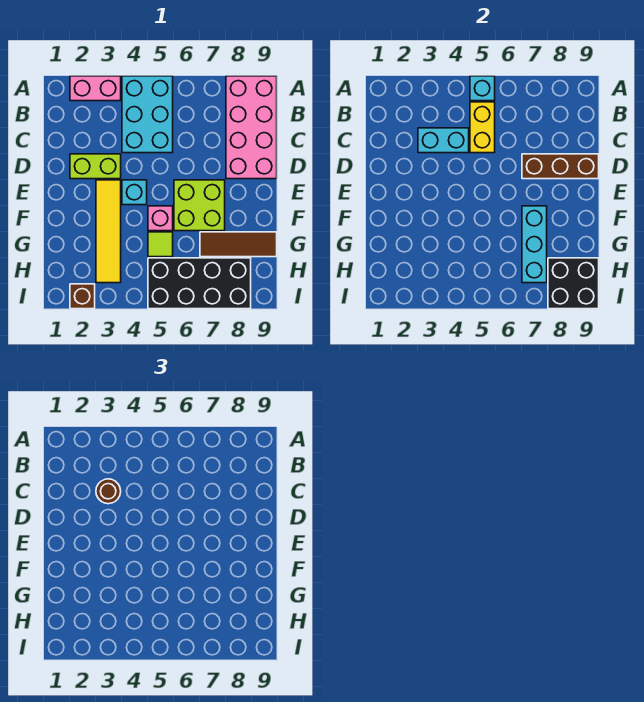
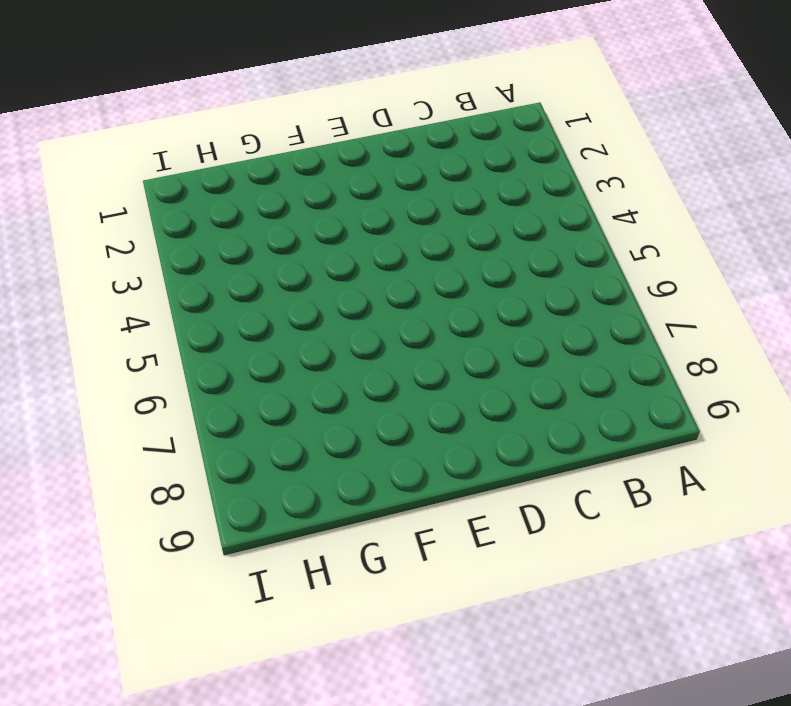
none -> pink 1x2 brick [70,76,121,101]
none -> cyan 2x3 brick [122,76,173,153]
none -> pink 2x4 brick [226,76,277,179]

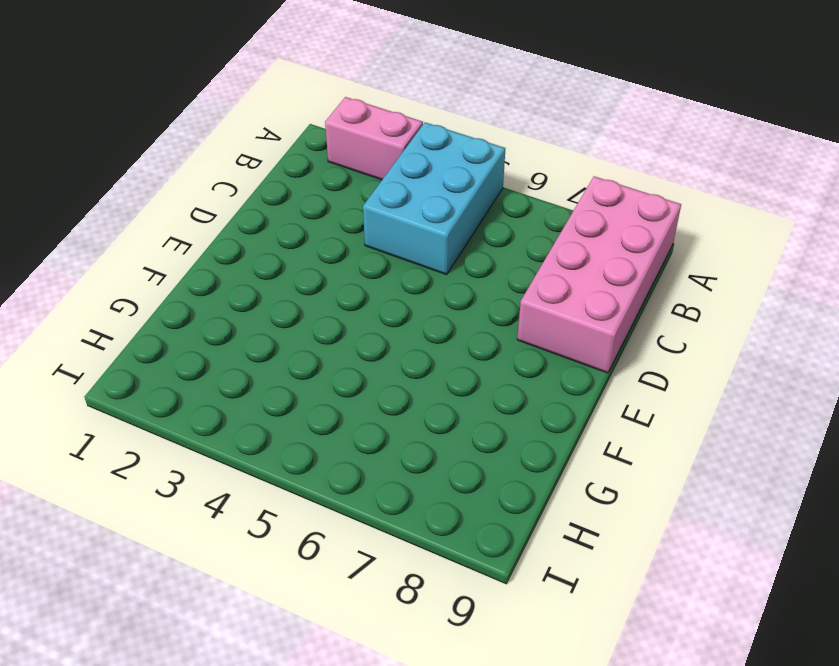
none -> lime 1x2 brick [70,154,121,179]
none -> yellow 1x4 tile [96,180,121,283]
none -> cyan 1x1 brick [122,180,147,205]

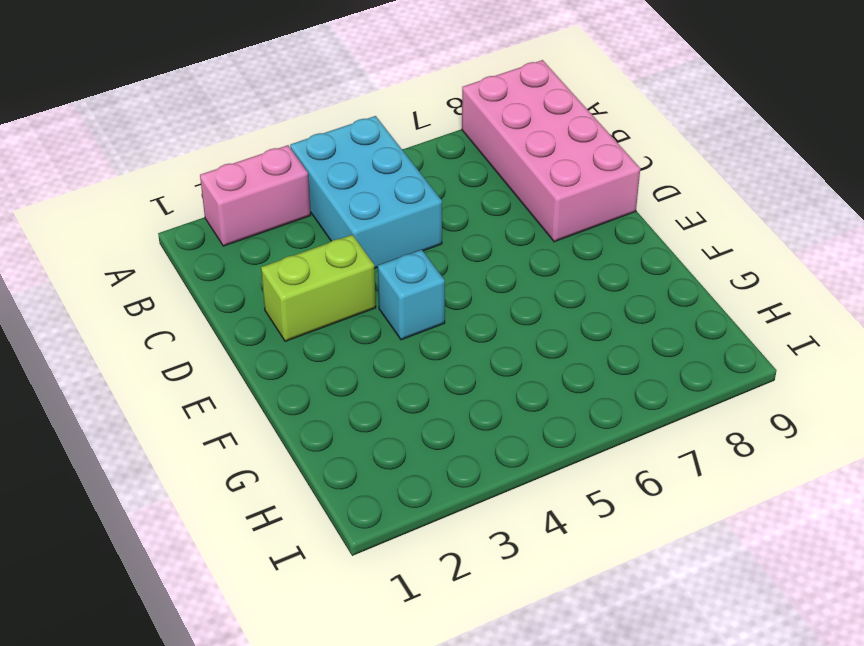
none -> yellow 1x4 tile [96,180,121,283]
none -> lime 2x2 brick [174,180,225,231]
none -> pink 1x1 brick [148,206,173,231]

